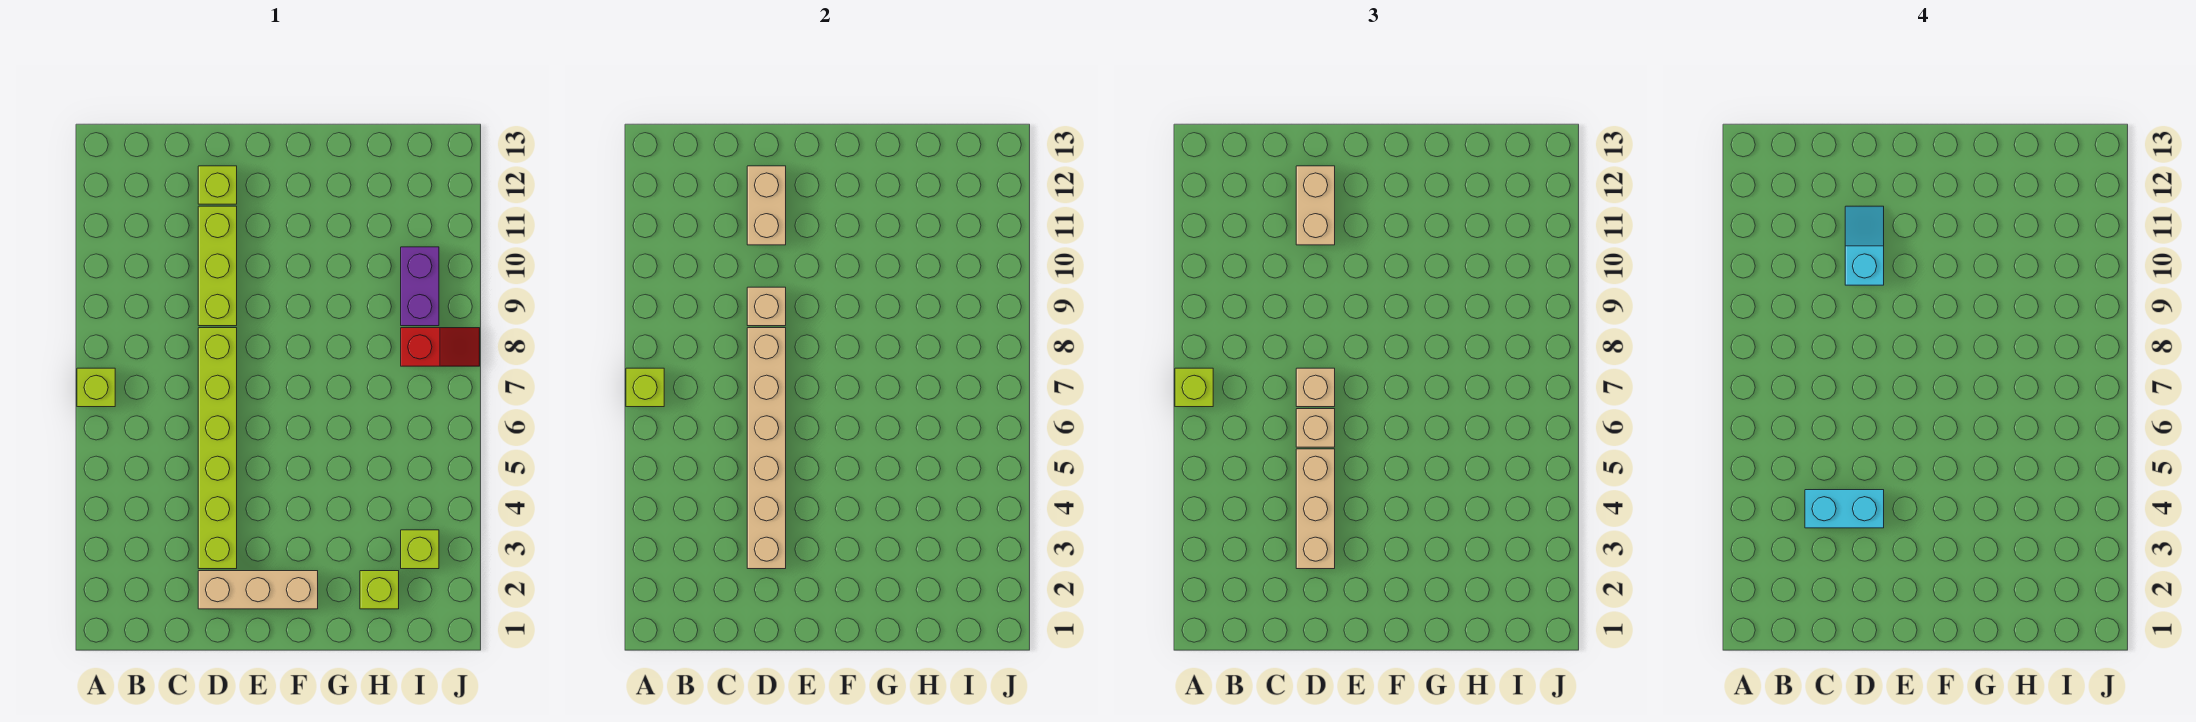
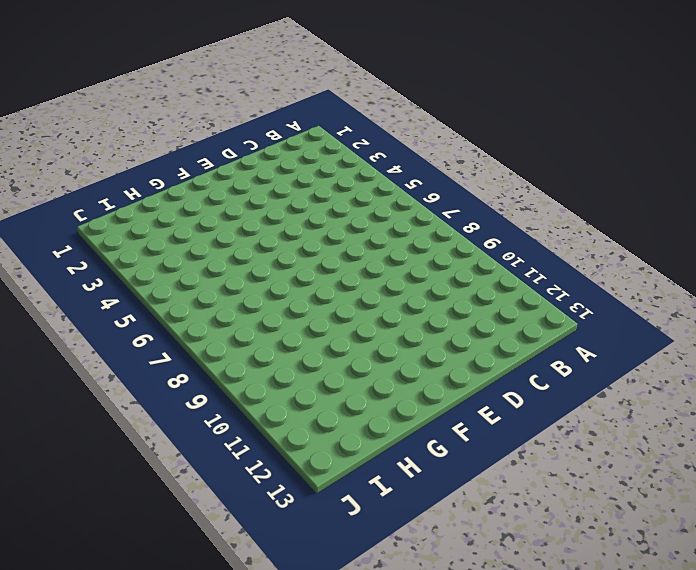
none -> lime 1x1 brick [77,368,115,407]
none -> tan 1x3 brick [198,571,318,609]
none -> lime 1x6 brick [198,328,237,569]

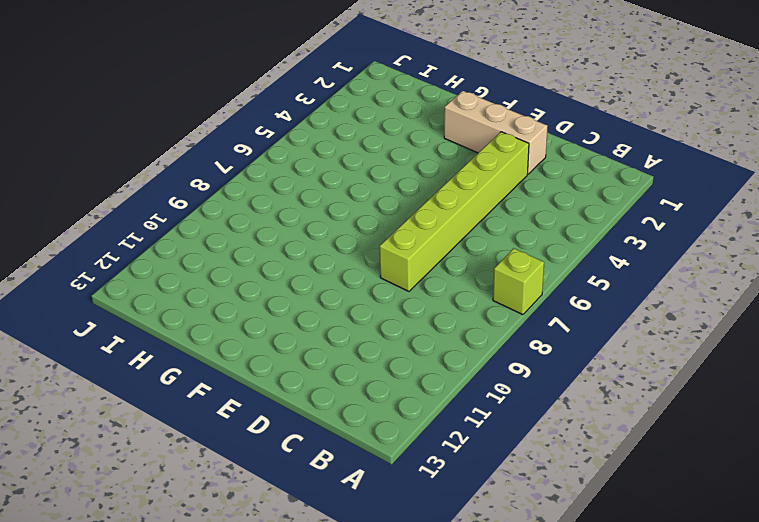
none -> lime 1x3 brick [198,206,237,326]
none -> lime 1x1 brick [198,166,237,204]
none -> lime 1x1 brick [360,571,399,609]

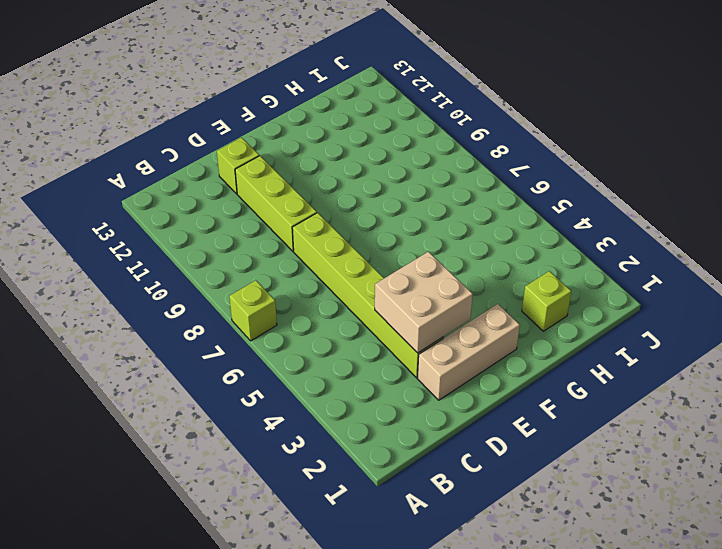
tan 2x2 brick [375,252,473,353] -> tan 1x6 brick [747,328,786,569]
none -> lime 1x1 brick [401,530,439,569]
none -> red 1x2 slope [401,328,480,366]
none -> purple 1x2 brick [401,247,439,326]

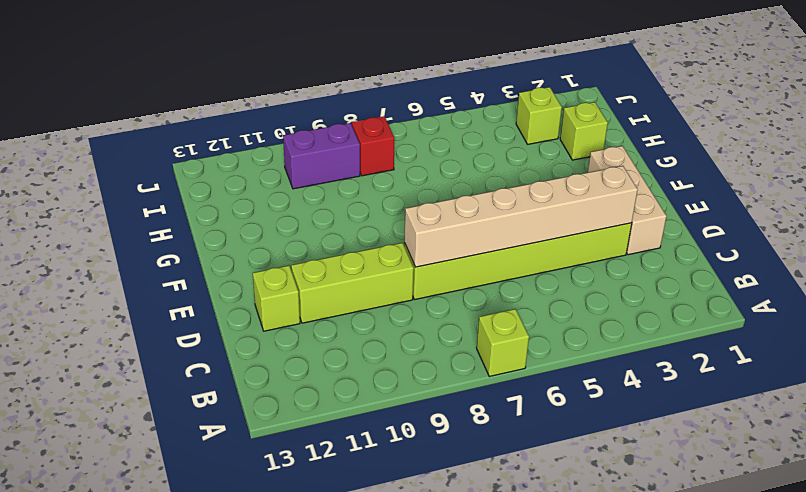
none -> lime 1x1 brick [626,368,664,407]
none -> tan 1x1 brick [747,287,786,326]
none -> tan 1x2 brick [747,166,786,245]

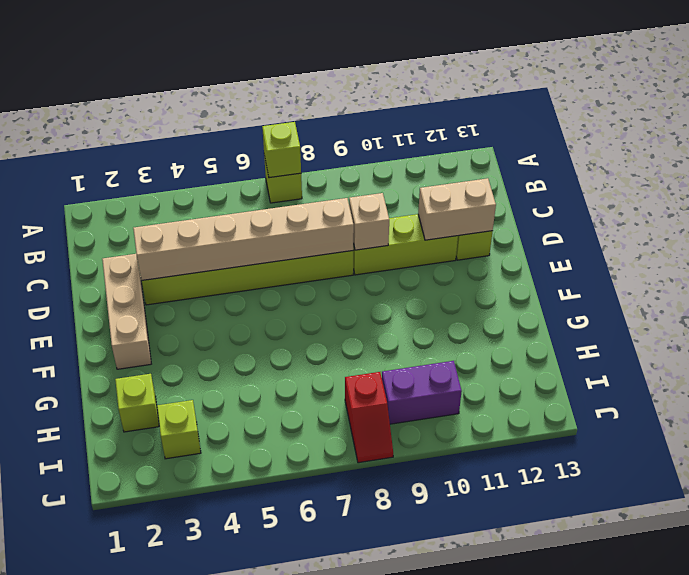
none -> lime 1x1 brick [1175,368,1213,407]
none -> tan 1x3 brick [1296,449,1335,569]
none -> tan 1x1 brick [1296,409,1335,447]

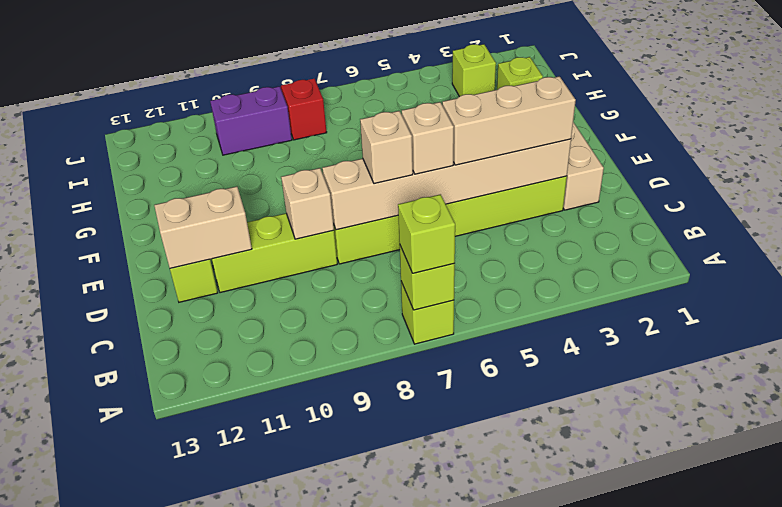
none -> tan 1x2 brick [1296,166,1335,245]
none -> cyan 1x2 brick [1805,490,1884,528]
none -> cyan 1x2 slope [1845,206,1884,285]

